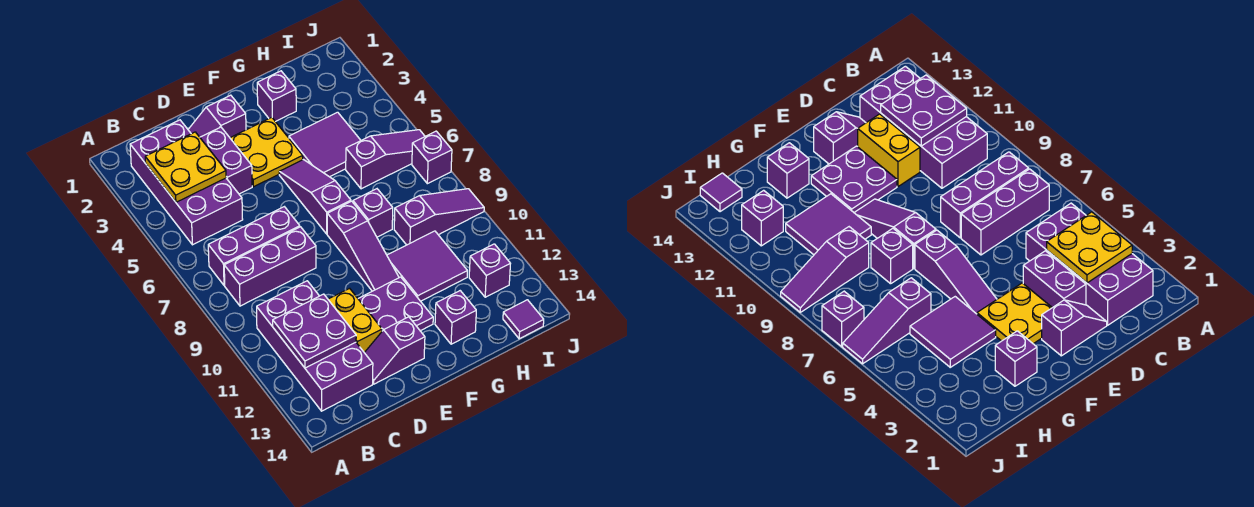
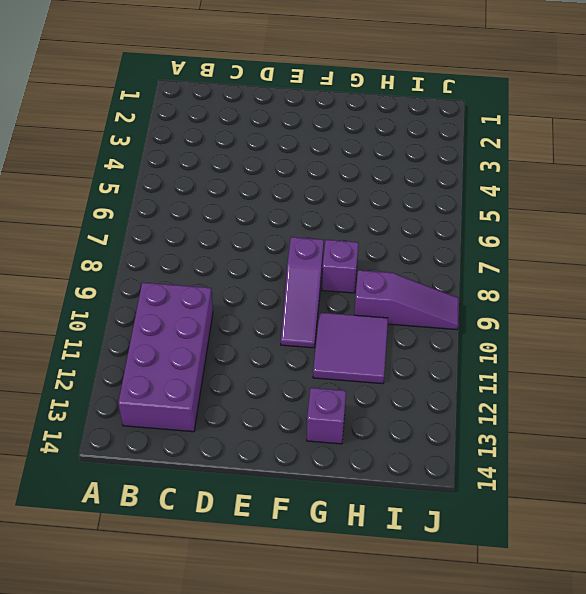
none -> purple 2x4 brick [130,120,243,245]
none -> purple 1x3 brick [208,207,300,285]
none -> purple 1x3 brick [224,227,316,306]

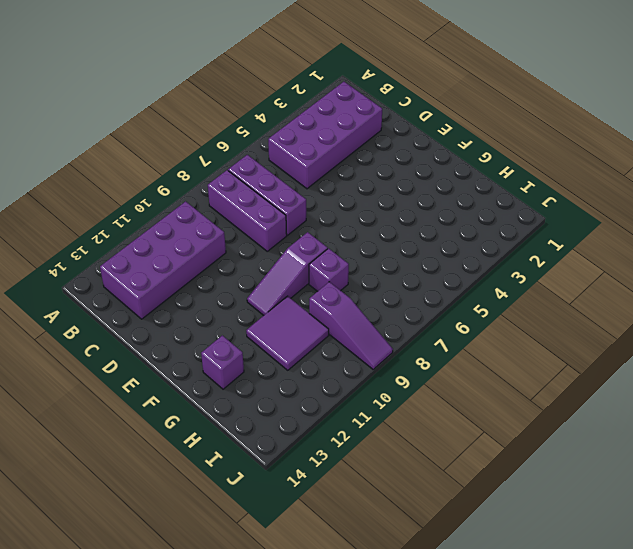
none -> purple 1x2 slope [188,95,246,138]
none -> purple 1x2 brick [200,127,252,194]
none -> yellow 1x2 brick [328,288,382,352]

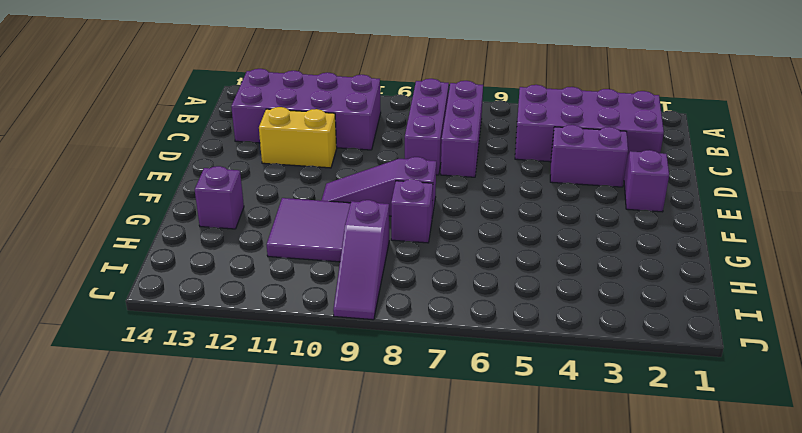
none -> purple 1x2 slope [364,317,425,384]
none -> yellow 2x2 plate [230,117,303,187]
none -> purple 2x2 plate [358,277,433,331]

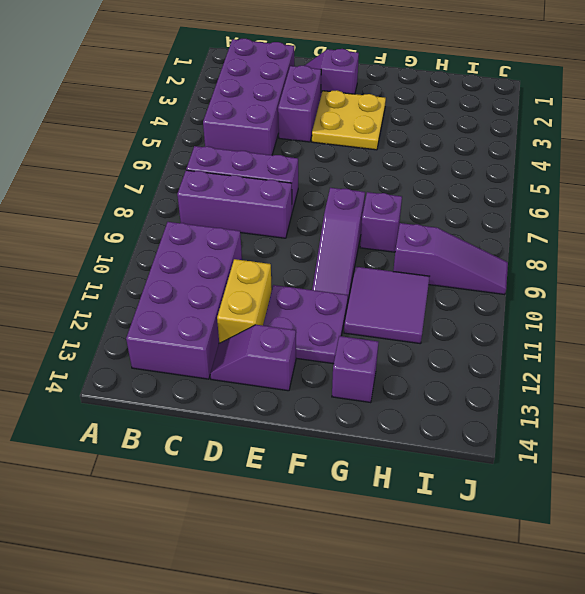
none -> purple 1x3 slope [279,160,351,234]
none -> purple 1x1 brick [257,71,296,122]
none -> purple 2x2 tile [289,112,361,177]

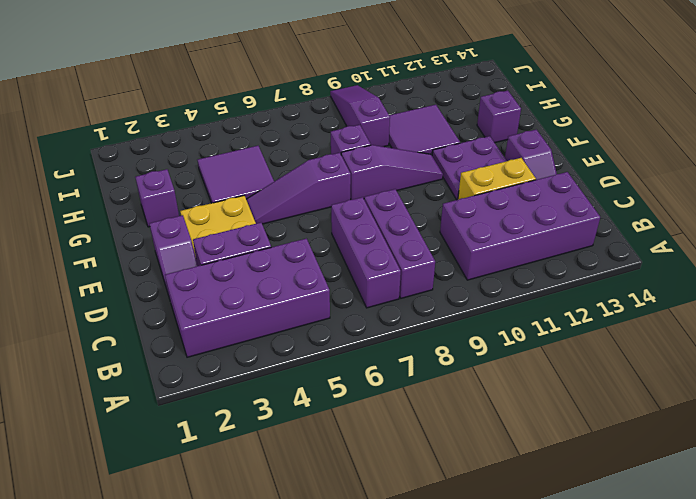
none -> purple 1x3 slope [346,130,425,189]
none -> purple 1x1 brick [469,244,511,297]
none -> purple 1x1 tile [503,300,544,339]

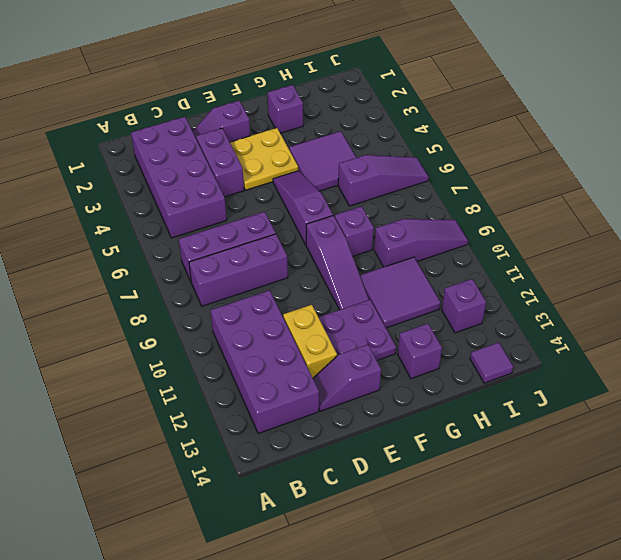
none -> purple 1x1 brick [412,131,452,184]
none -> yellow 2x2 plate [145,132,226,202]
none -> purple 2x2 plate [273,294,356,368]

